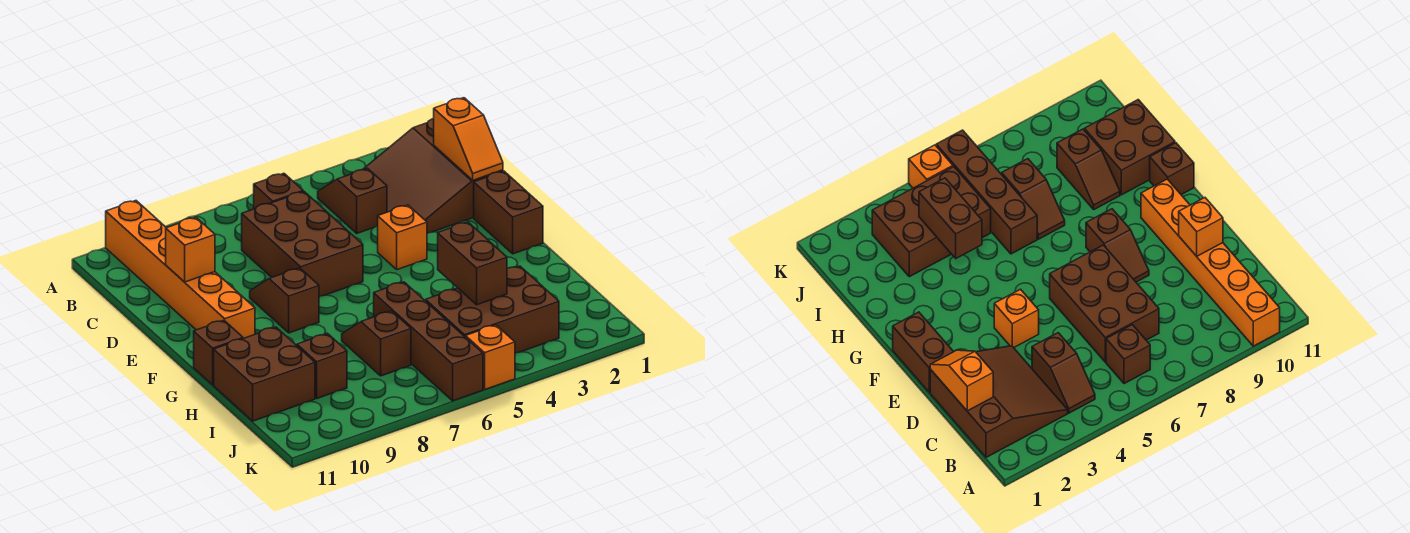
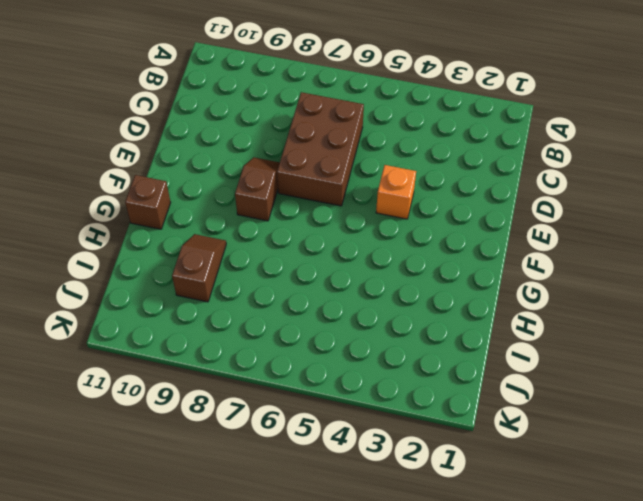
none -> orange 1x6 brick [106,201,255,338]
none -> brown 3x3 slope [363,119,503,233]
none -> brown 1x2 slope [318,168,387,233]

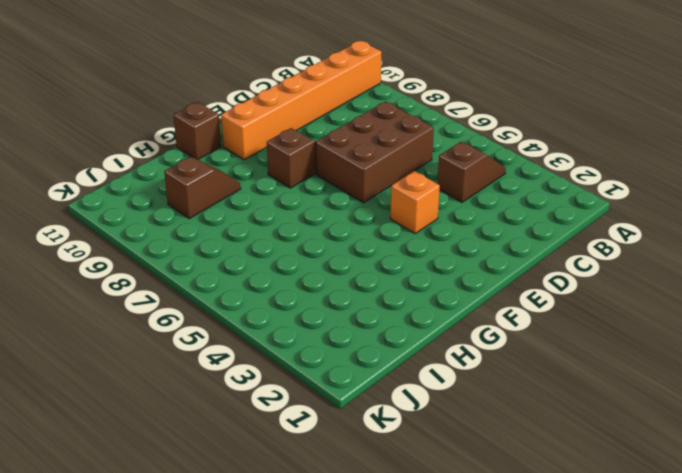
none -> brown 3x3 slope [363,119,503,233]
none -> brown 1x1 brick [254,173,303,209]
none -> brown 1x2 brick [474,171,543,254]

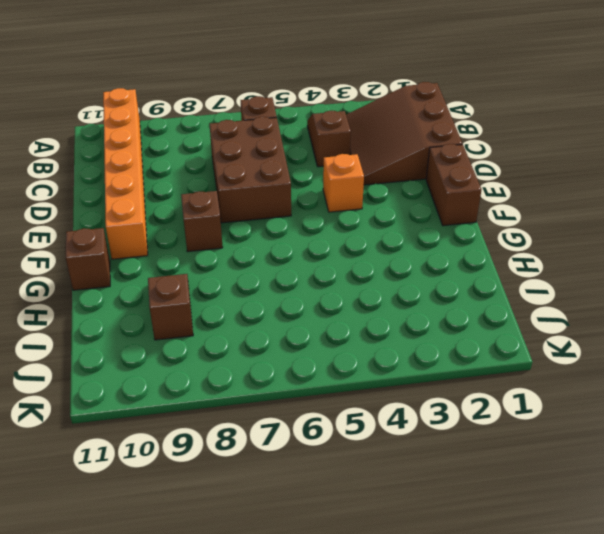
none -> brown 1x4 brick [374,282,483,401]
none -> brown 1x2 slope [342,311,411,376]
none -> brown 2x2 brick [214,327,315,421]

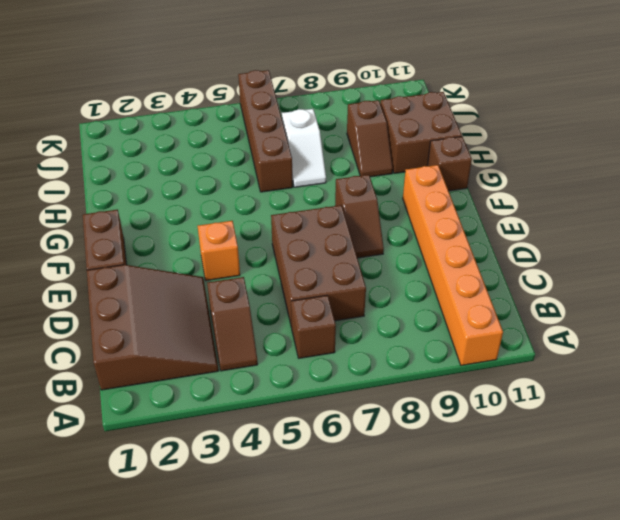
white 1x2 slope [282,109,326,187] -> brown 1x2 slope [342,311,411,376]
none -> brown 2x3 brick [426,266,559,353]
none -> orange 1x1 brick [466,325,515,389]
none -> orange 1x2 slope [434,98,503,180]

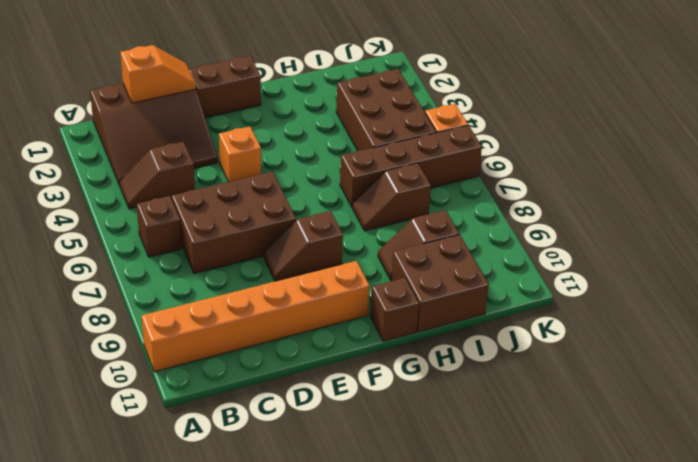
none -> orange 1x1 brick [166,218,215,282]
none -> brown 1x2 brick [438,222,507,305]

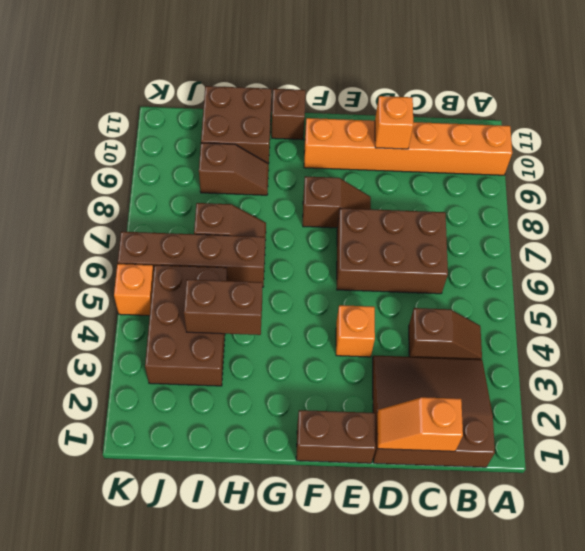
none -> brown 1x1 brick [254,173,303,209]

